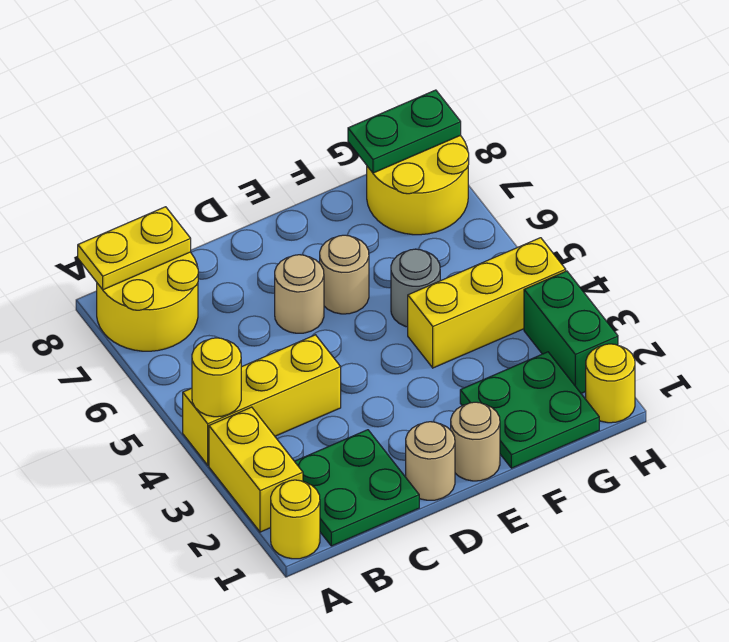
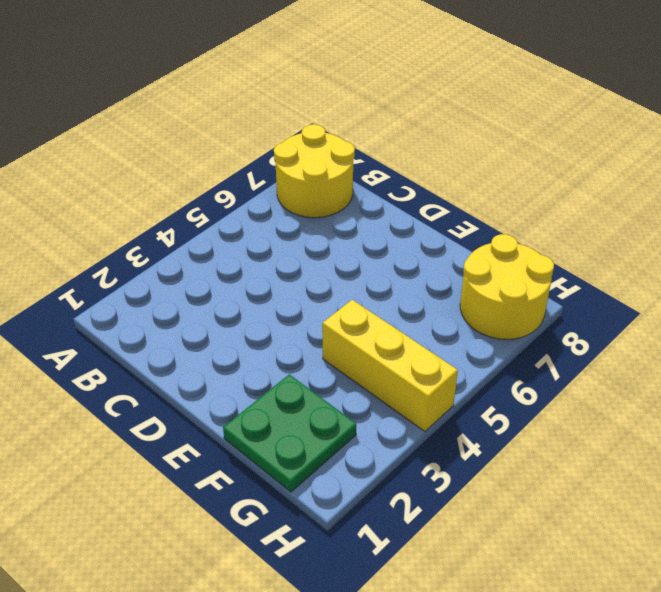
none -> yellow 1x1 round brick [271,480,320,559]
none -> yellow 1x2 brick [209,407,303,532]
none -> yellow 1x3 brick [183,335,341,465]

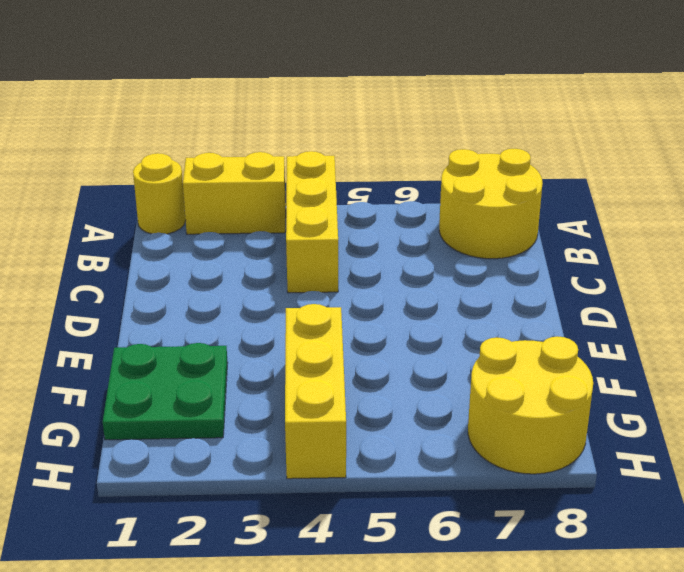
none -> green 2x2 plate [295,430,419,546]
none -> tan 1x1 round brick [406,422,455,500]
none -> tan 1x1 round brick [275,255,324,333]

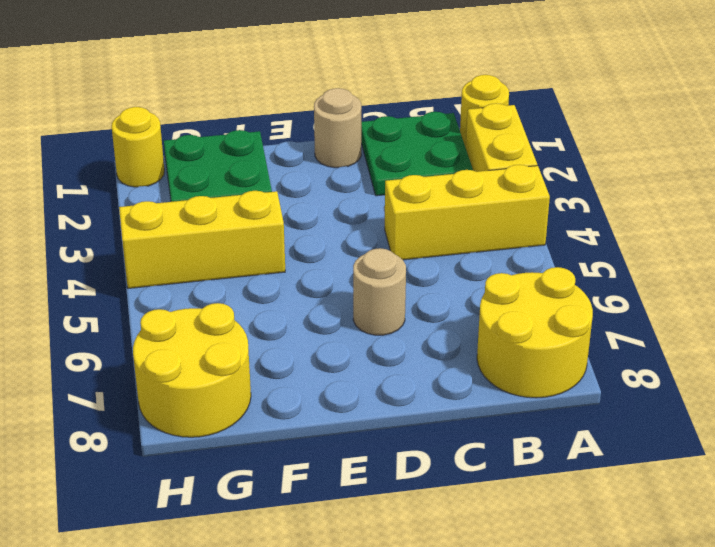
none -> tan 1x1 round brick [451,402,500,481]
none -> tan 1x1 round brick [320,235,369,314]
none -> grey 1x1 round brick [391,249,440,327]

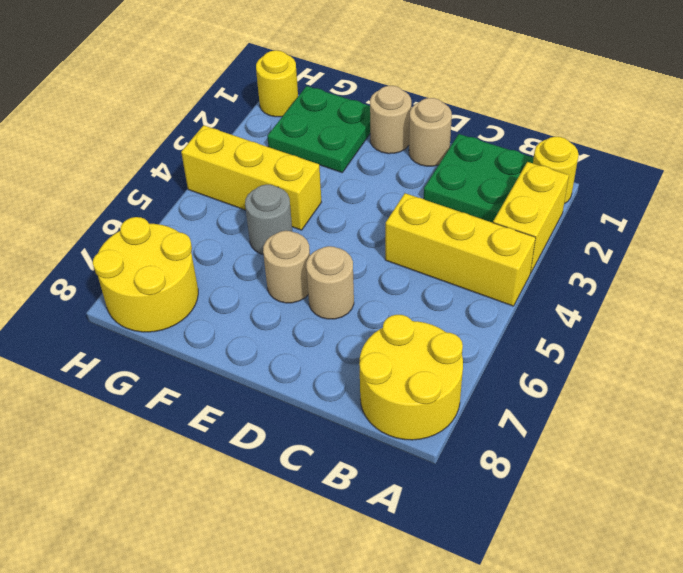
none -> green 1x2 brick [524,271,618,393]
none -> yellow 1x1 round brick [192,338,241,417]
none -> yellow 1x2 plate [78,207,191,290]

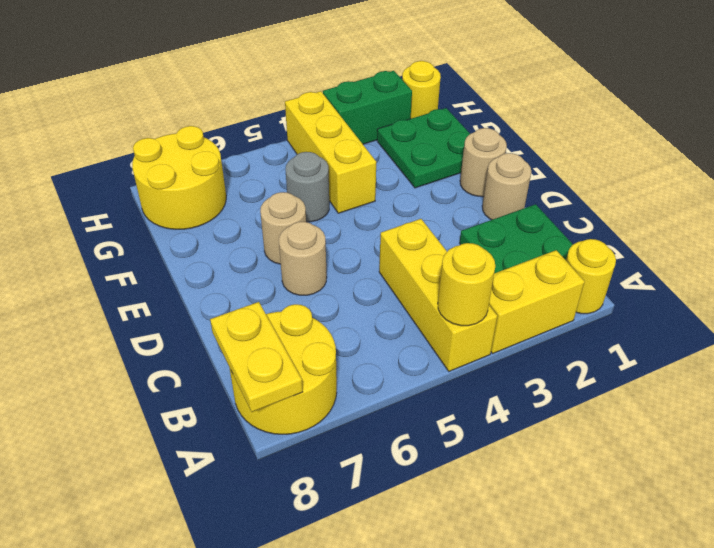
none -> green 1x2 plate [348,90,461,173]

